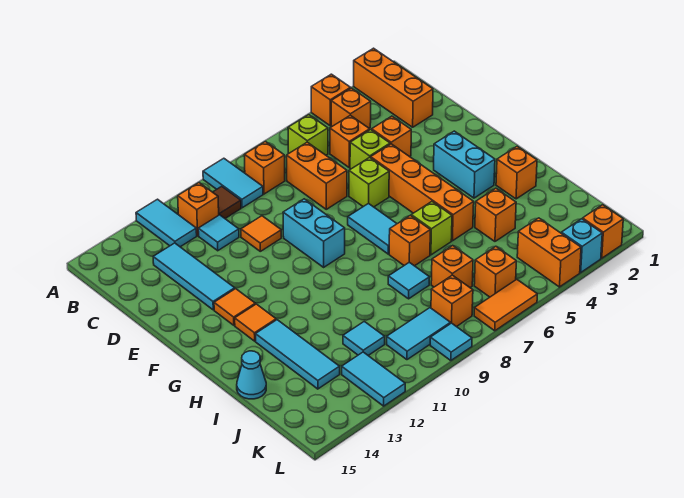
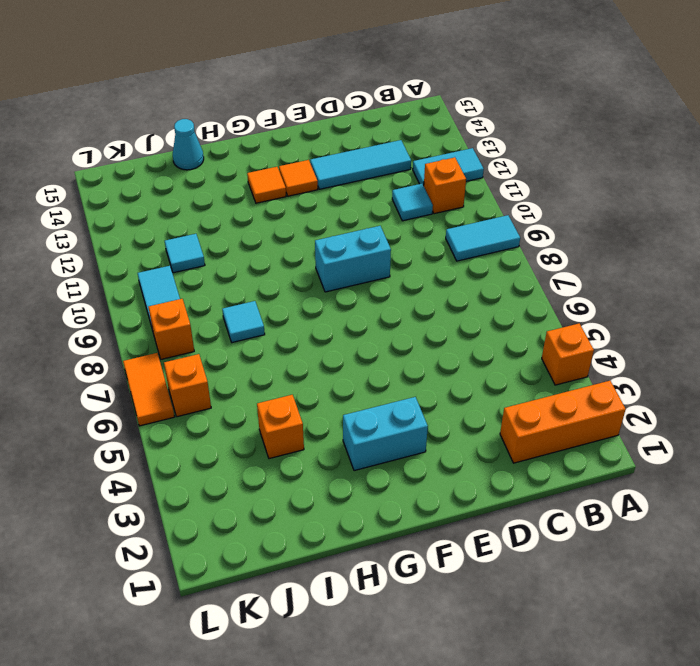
none -> orange 1x1 brick [331,88,371,128]
none -> lime 1x1 brick [288,115,328,155]
none -> orange 1x1 brick [244,141,285,194]
none -> brown 1x1 tile [213,186,241,218]

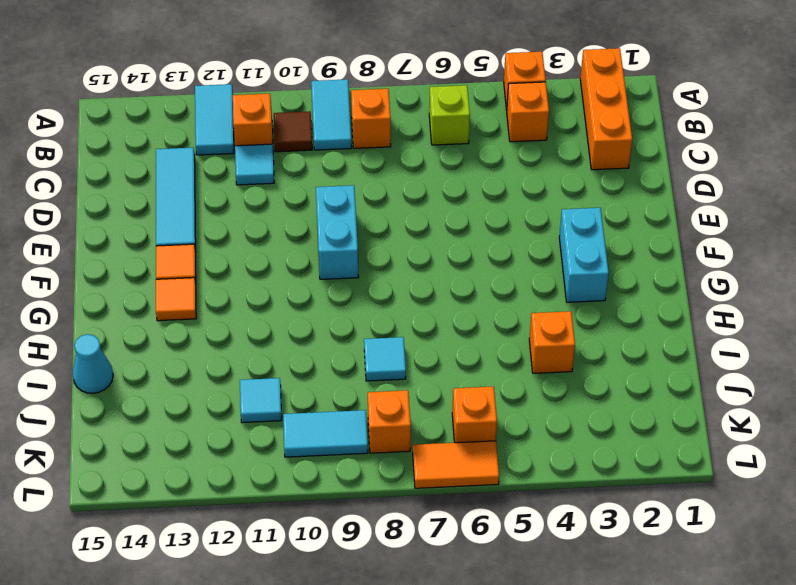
none -> orange 1x1 brick [330,115,370,167]
none -> orange 1x2 brick [287,142,347,209]
none -> orange 1x1 brick [372,116,411,157]
none -> lime 1x1 brick [350,130,390,169]

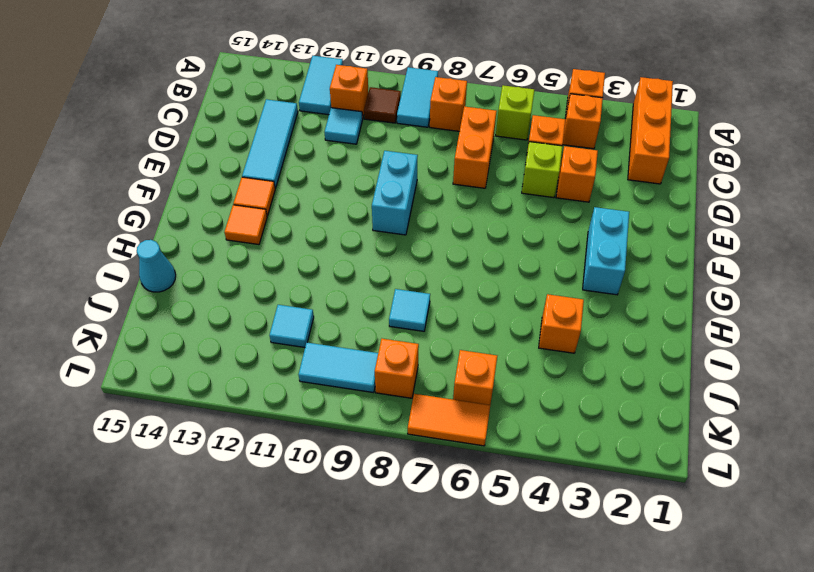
none -> orange 1x1 tile [241,216,281,251]
none -> orange 1x4 brick [371,144,474,241]
none -> lime 1x1 brick [349,157,389,207]
none -> cyan 1x2 tile [348,203,397,254]

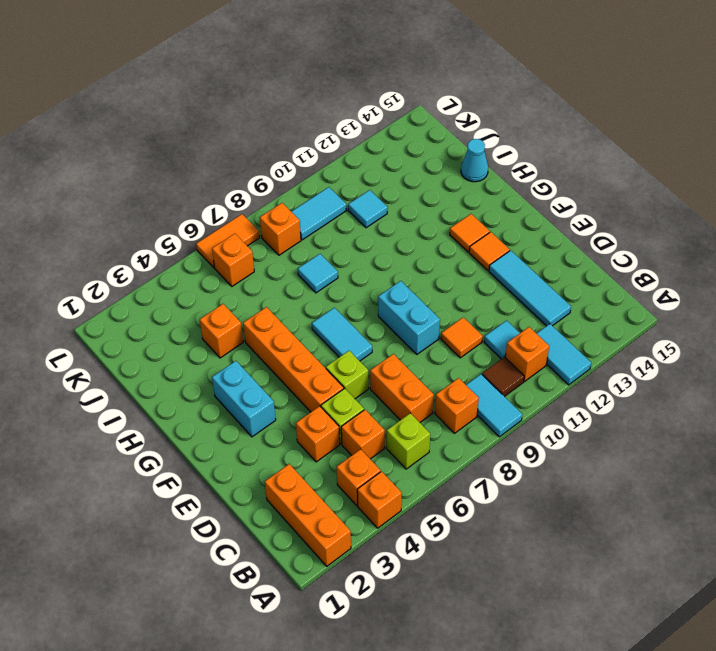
none -> orange 1x1 brick [496,147,537,199]
none -> lime 1x1 brick [411,202,452,255]
none -> orange 1x1 brick [389,215,430,266]
none -> cyan 1x3 tile [255,320,340,389]

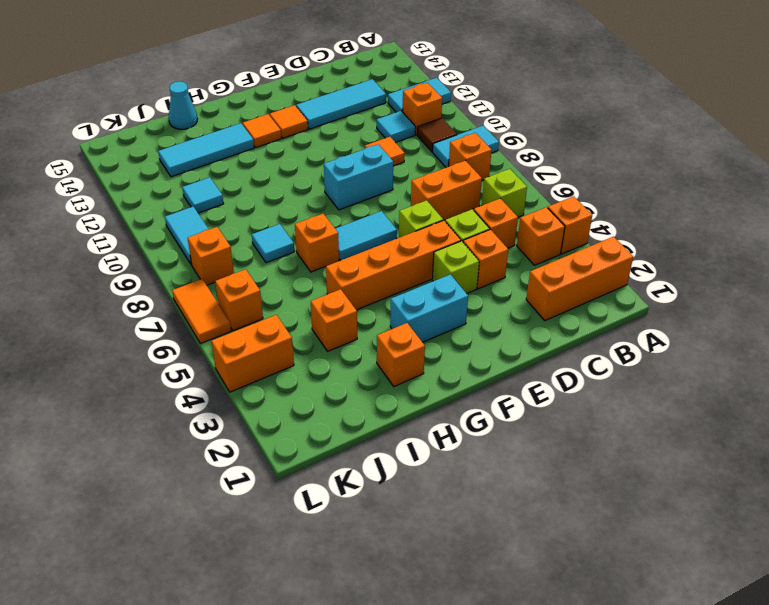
lime 1x1 brick [432,241,479,294] -> lime 1x1 brick moved to [411,202,452,255]
none -> orange 1x1 brick [431,246,473,287]
none -> cyan 1x2 tile [342,352,405,406]
none -> orange 1x1 brick [583,205,623,258]
none -> cyan 1x1 brick [561,219,602,272]

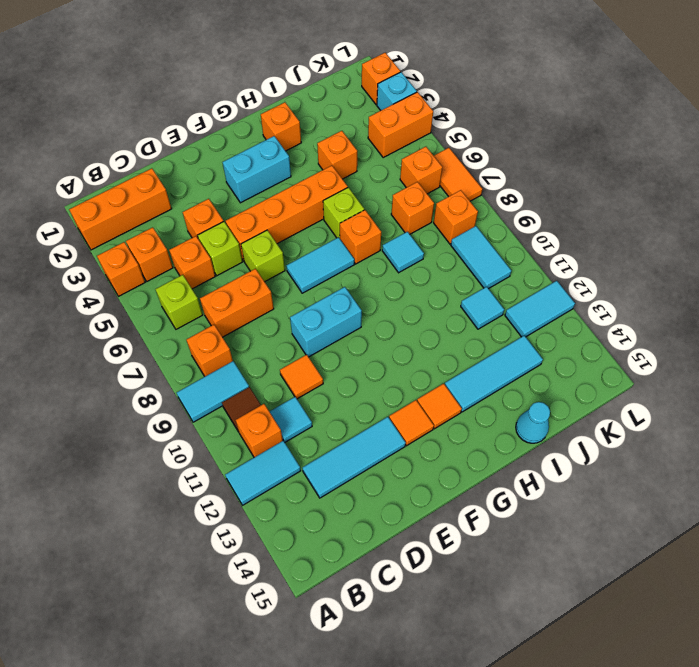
none -> cyan 1x1 tile [430,323,472,361]

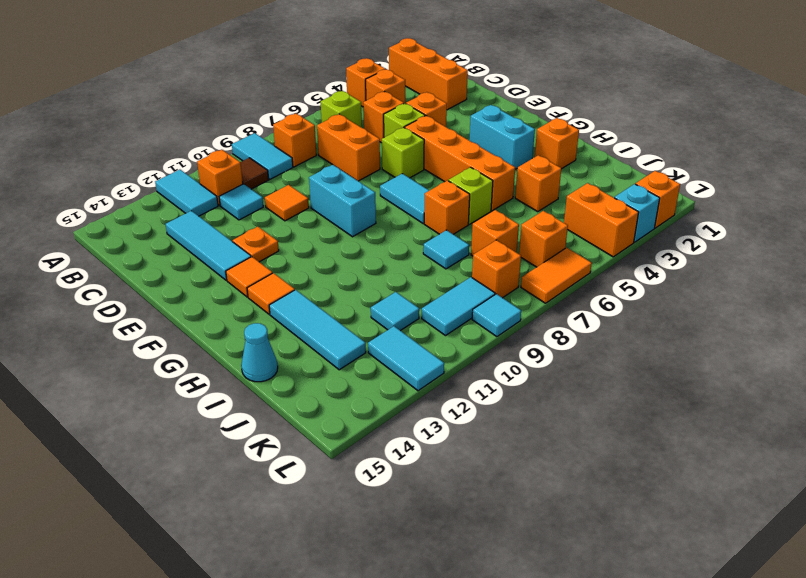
orange 1x1 plate [232,227,279,262] -> none

